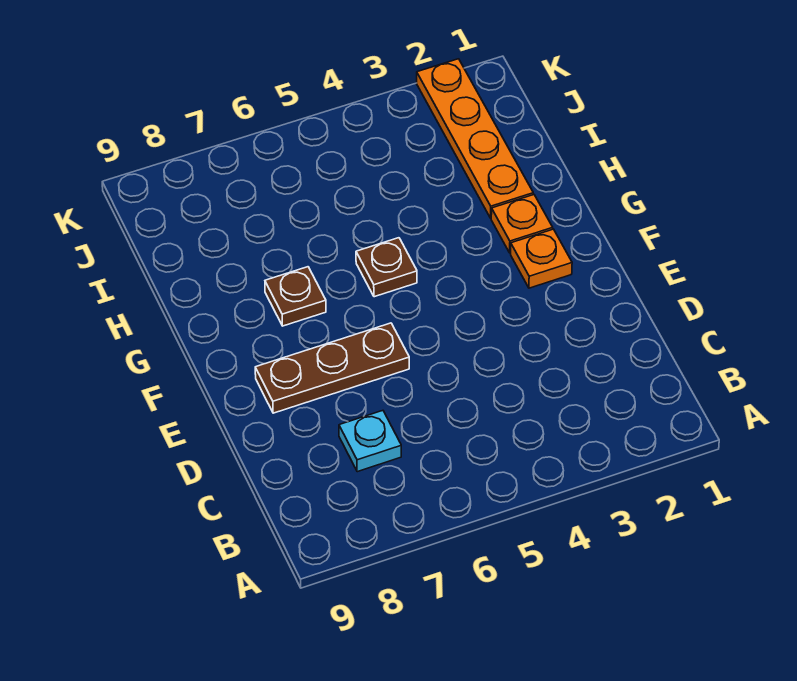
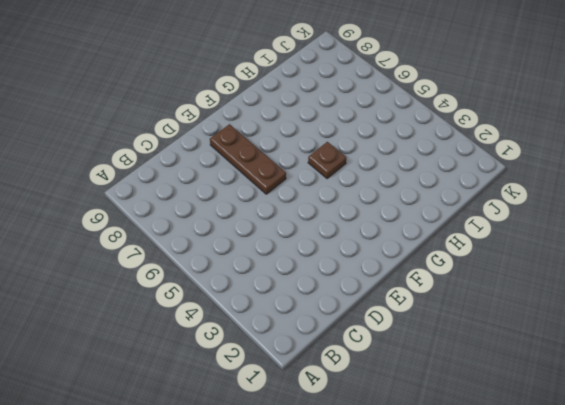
none -> cyan 1x1 plate [339,411,401,472]
none -> orange 1x1 plate [511,229,572,288]

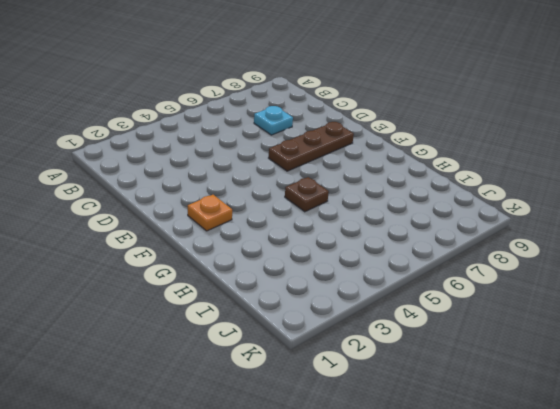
none -> orange 1x1 plate [491,195,553,253]
none -> brown 1x1 plate [265,267,326,326]

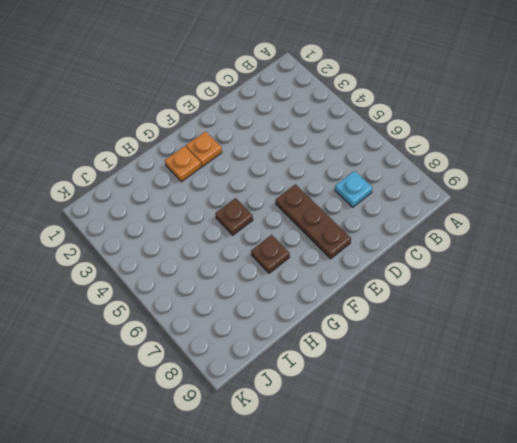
none -> orange 1x4 plate [417,59,533,218]

